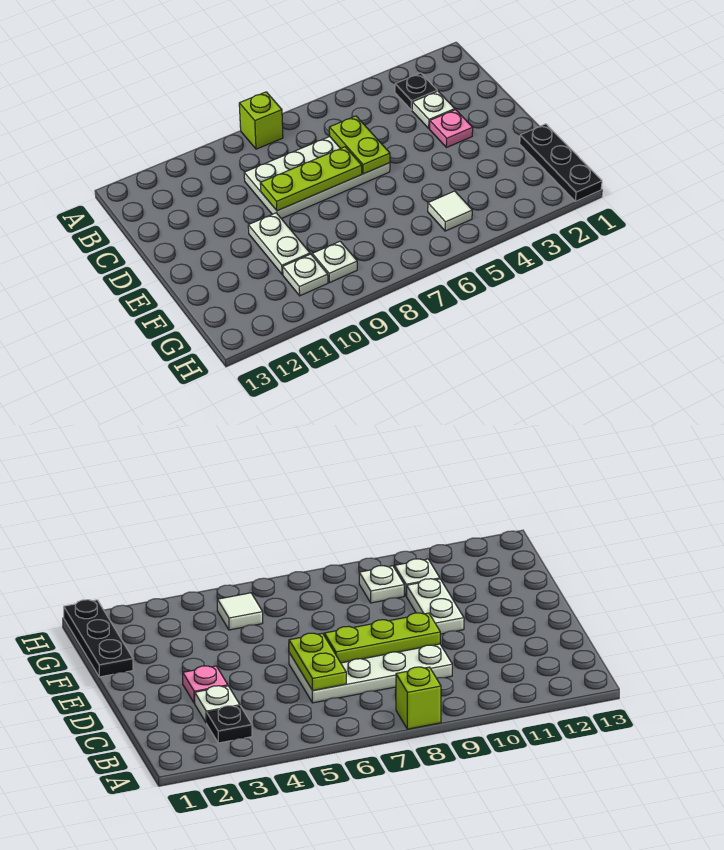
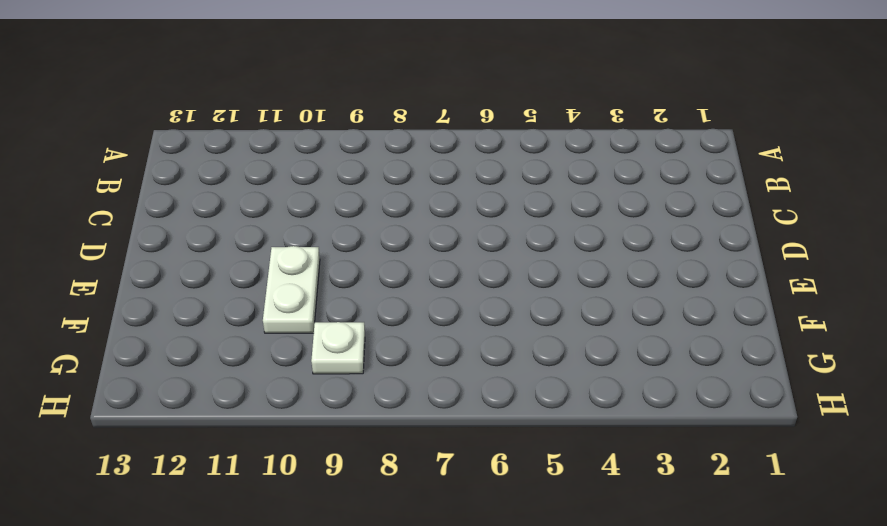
none -> lime 1x1 brick [239,92,283,149]
none -> black 1x1 plate [395,73,437,110]
none -> white 1x1 plate [412,91,455,128]

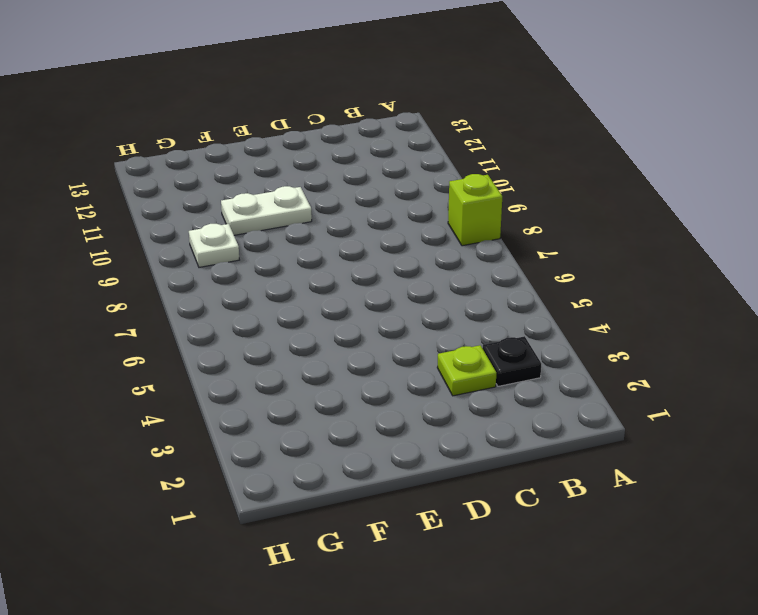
lime 1x1 plate [437,345,496,396] -> white 1x1 plate [412,91,455,128]
none -> white 2x4 plate [244,137,390,219]
none -> pink 1x1 plate [430,110,473,148]
none -> black 1x3 plate [520,124,602,201]

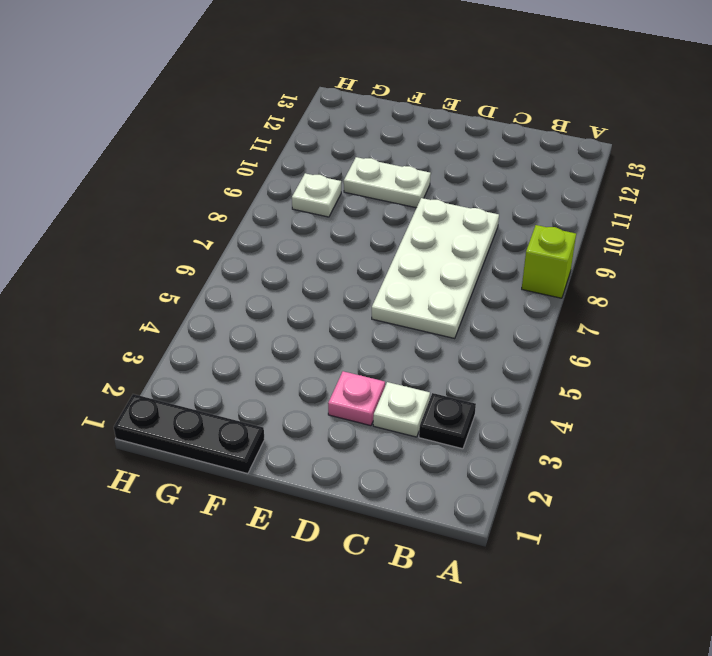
none -> white 1x1 tile [428,191,472,231]
none -> white 1x1 plate [283,254,328,296]
none -> lime 1x2 plate [329,116,390,174]

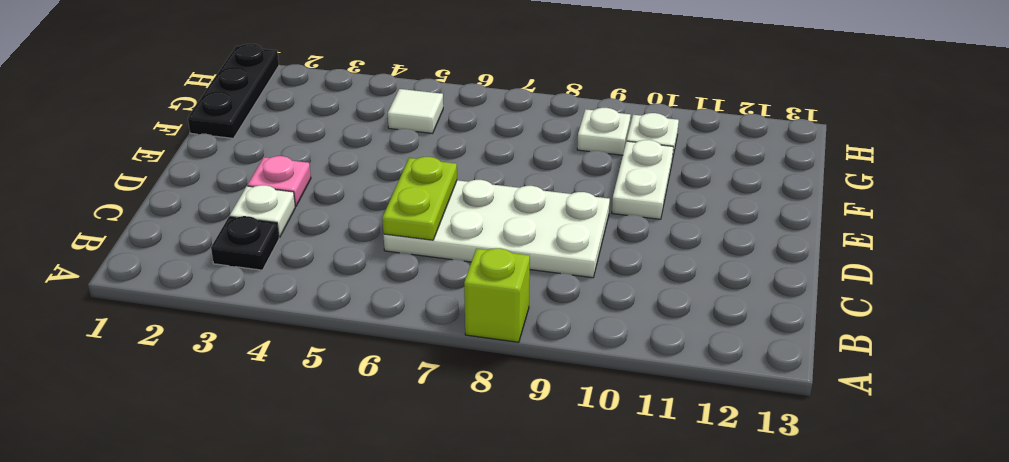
none -> lime 1x3 plate [260,147,362,211]

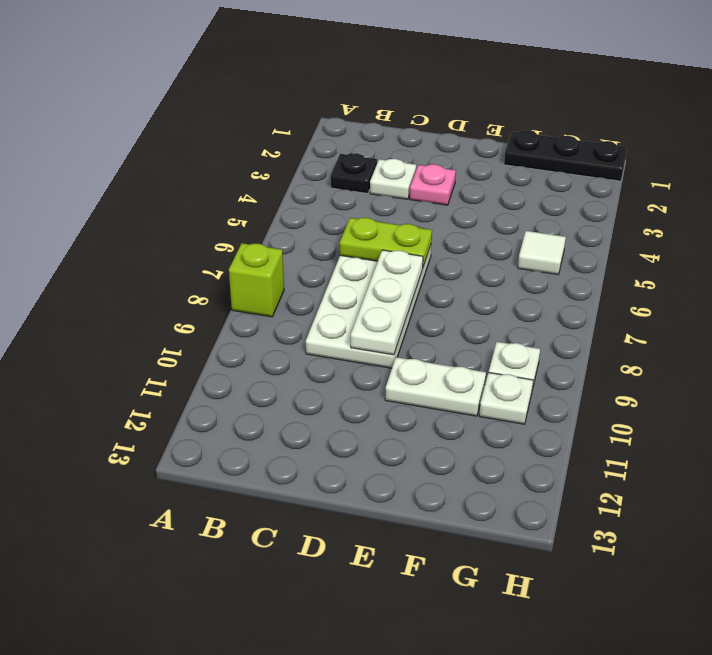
white 1x3 plate [351,250,423,355] -> lime 1x3 plate [260,147,362,211]

